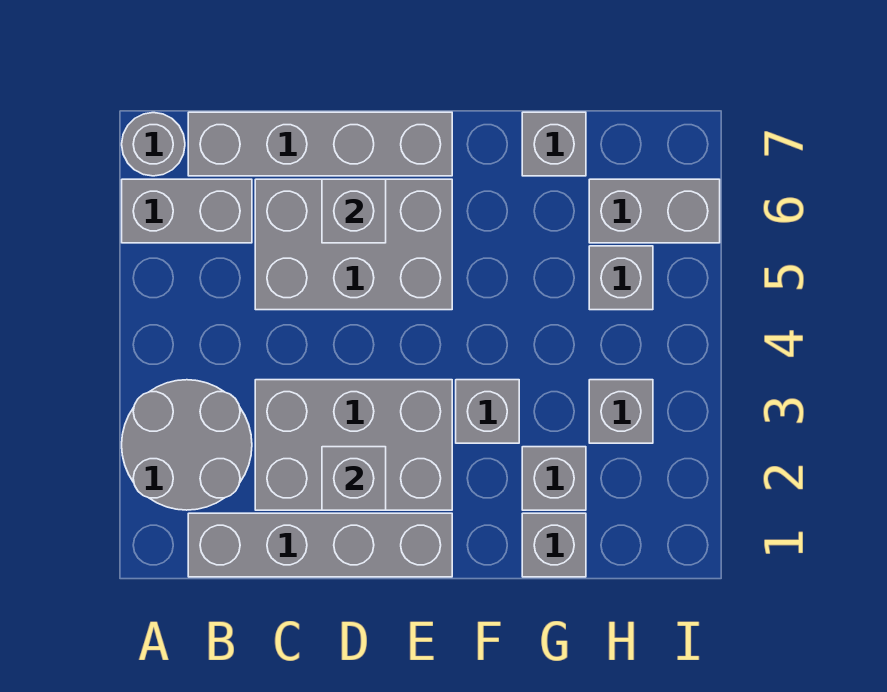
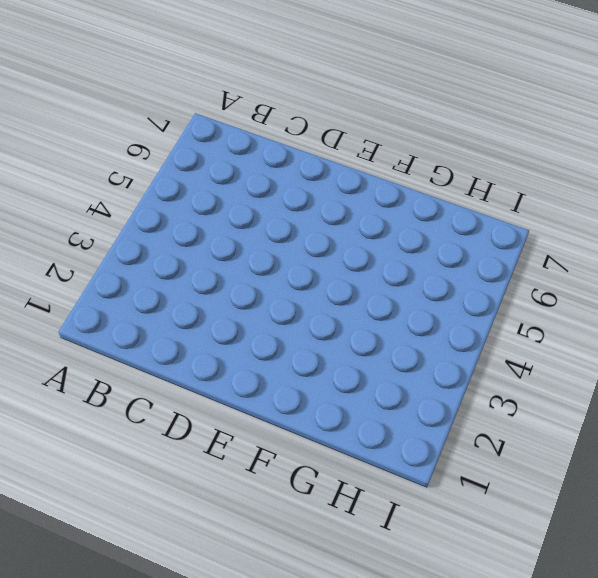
none -> grey 2x2 round brick [122,380,252,510]
none -> grey 1x2 brick [122,179,252,243]
none -> grey 1x1 round brick [122,113,185,176]

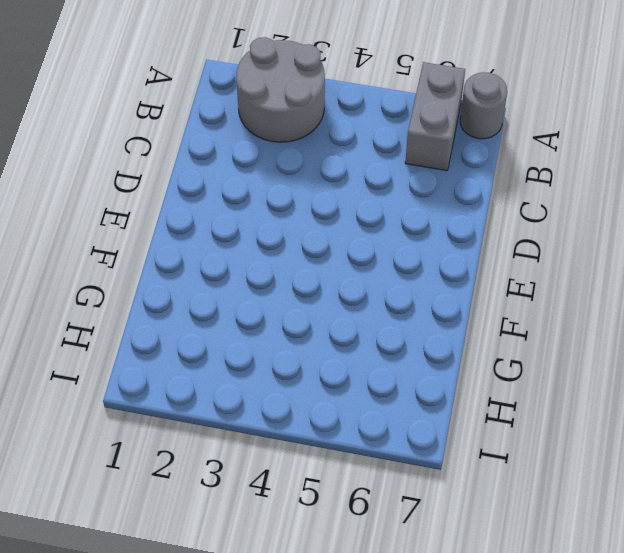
none -> grey 1x4 brick [188,513,452,577]
none -> grey 1x4 brick [188,112,452,176]
none -> grey 2x3 brick [255,380,452,510]

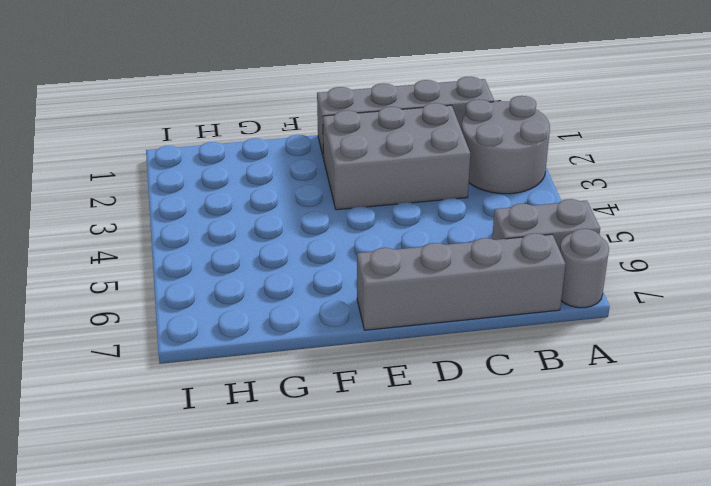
none -> grey 2x3 brick [255,179,452,310]
none -> grey 1x1 brick [456,380,519,443]
none -> grey 1x1 brick [522,513,586,577]

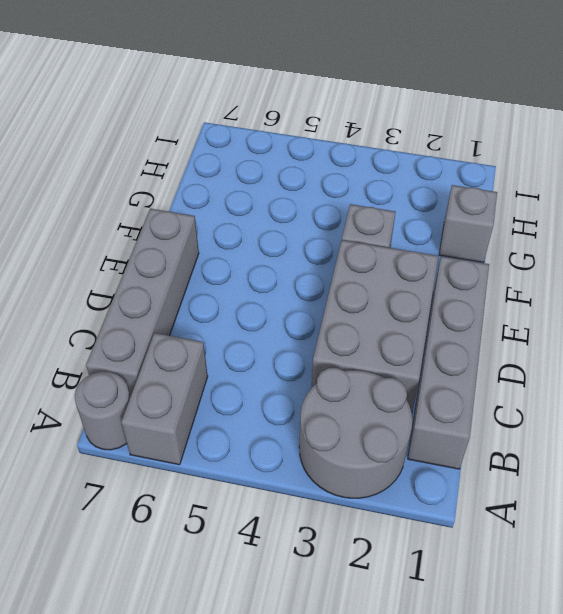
none -> grey 2x3 brick [255,179,452,310]
none -> grey 1x1 brick [522,447,586,510]
none -> grey 1x1 brick [522,112,586,176]

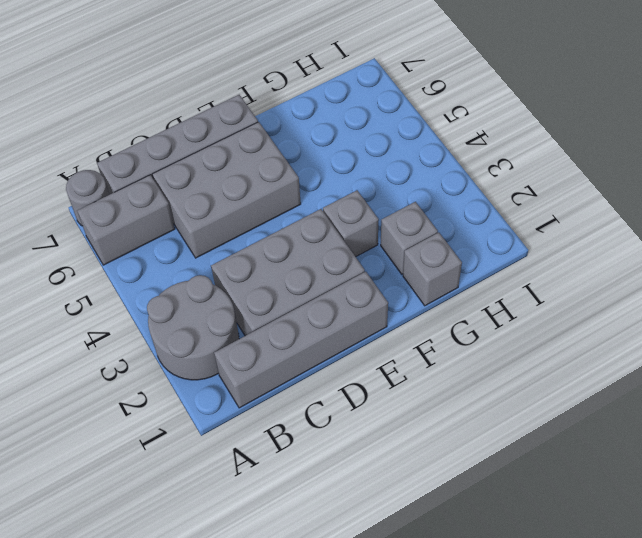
none -> grey 1x1 brick [522,112,586,176]
none -> grey 1x1 brick [589,380,653,443]
none -> grey 1x1 brick [589,246,653,310]

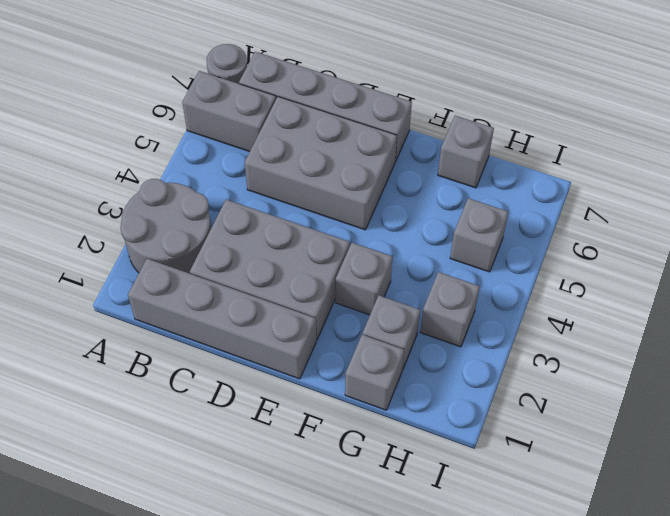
none -> grey 1x2 brick [589,179,720,243]
none -> grey 1x1 brick [322,447,386,510]
none -> grey 1x1 brick [322,179,386,243]

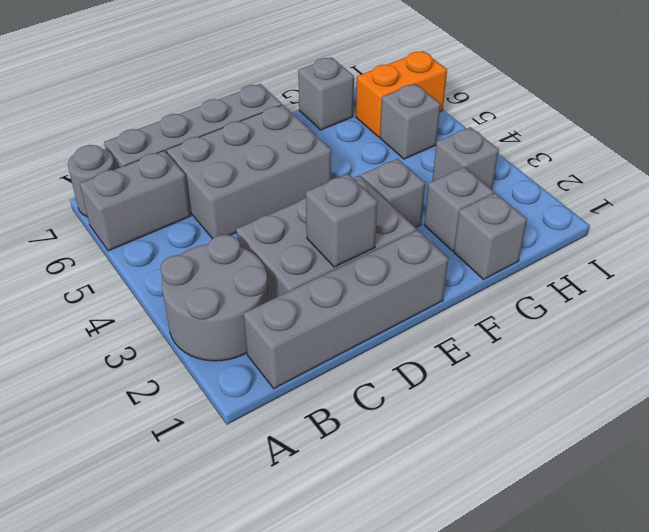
orange 1x2 brick [356,51,447,137] -> grey 1x2 brick [589,179,720,243]
none -> grey 1x1 brick [322,179,386,243]

